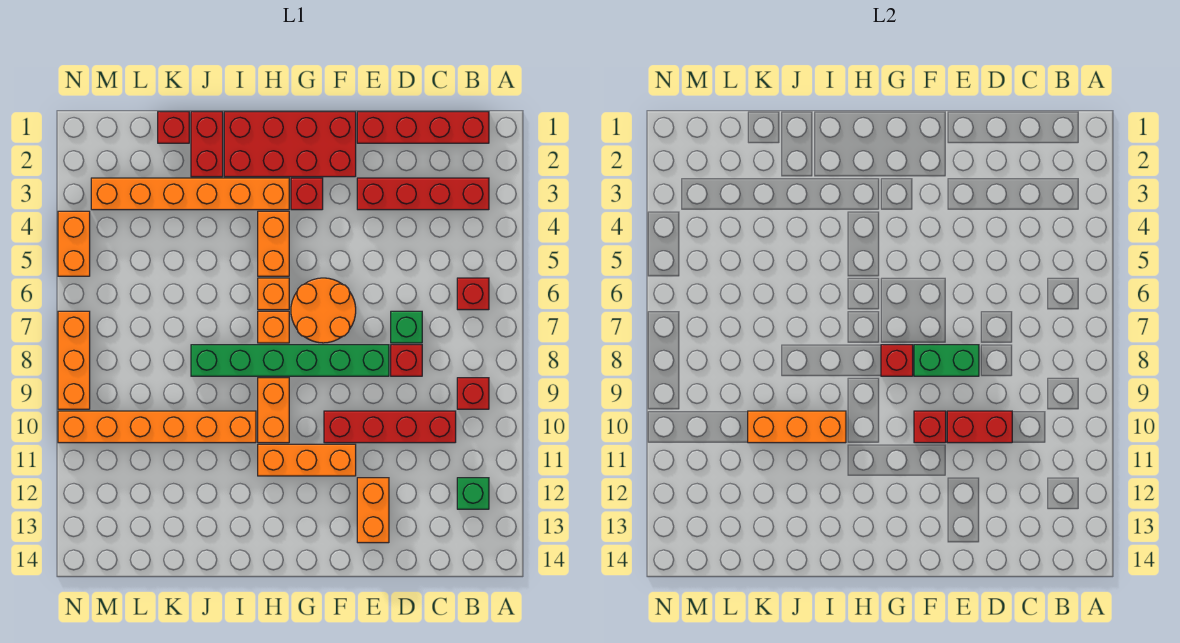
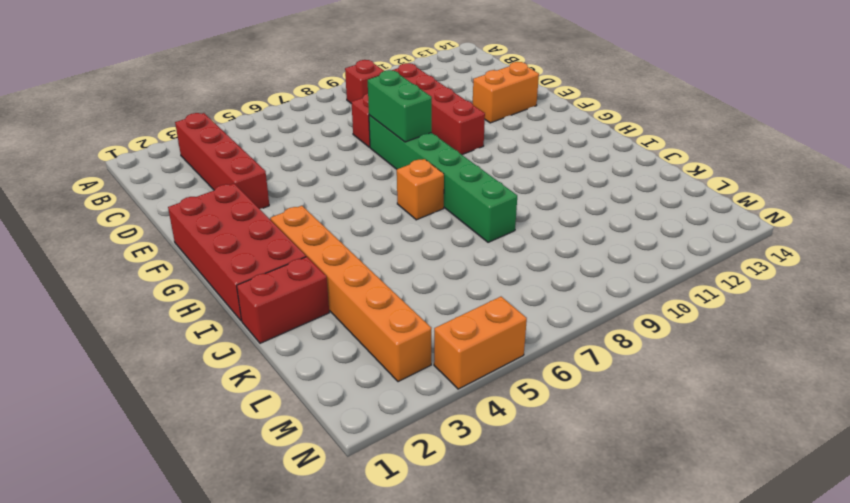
none -> red 1x4 brick [357,112,489,143]
none -> red 1x1 brick [457,278,489,310]
none -> green 1x1 brick [457,478,489,509]

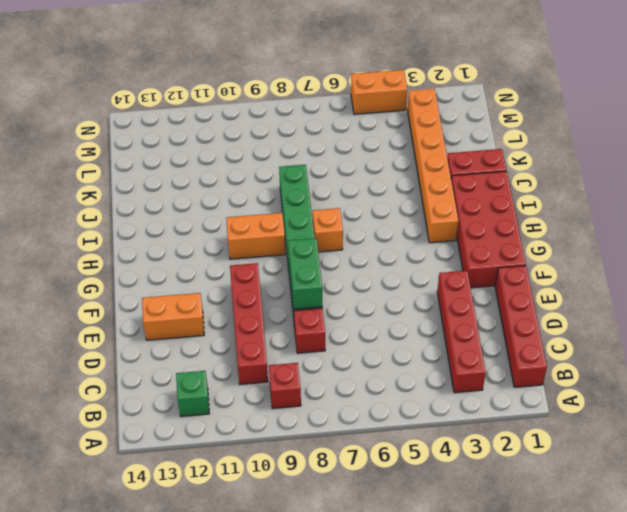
none -> red 1x1 brick [457,278,489,310]
none -> green 1x1 brick [391,311,422,343]
none -> orange 2x2 round brick [291,278,356,343]

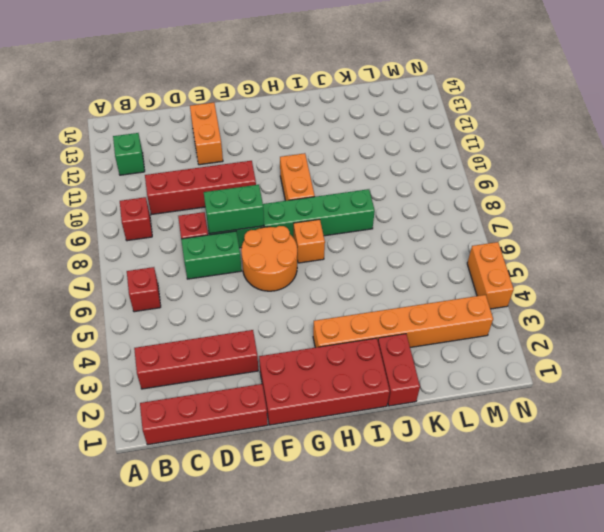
green 1x2 brick [181,231,242,279] -> green 1x1 brick [391,311,422,343]
none -> orange 1x3 brick [258,444,356,476]
none -> red 1x1 brick [291,178,323,210]
none -> orange 1x2 brick [258,211,289,276]

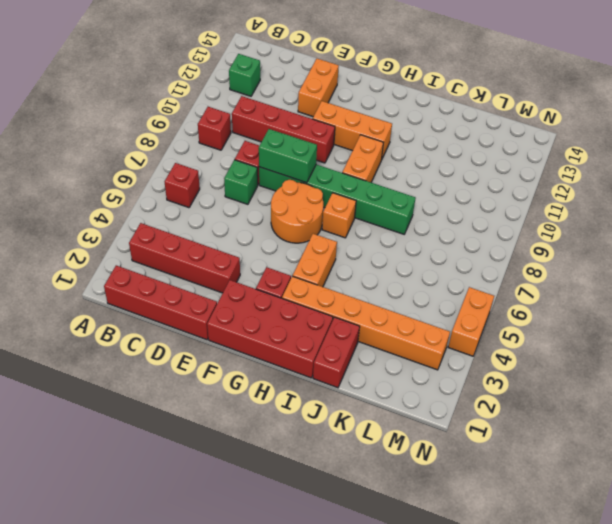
none -> orange 1x1 brick [258,278,289,310]
none -> orange 1x6 brick [58,411,256,443]
none -> red 1x1 brick [158,112,189,143]

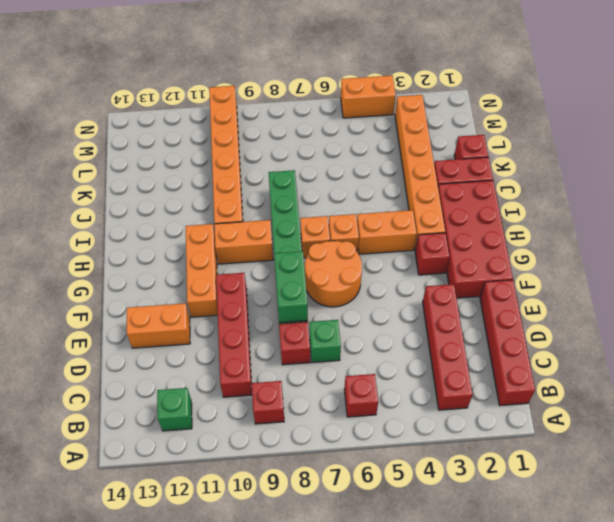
none -> orange 1x3 brick [58,311,90,409]
none -> red 1x2 brick [947,411,1012,443]
none -> red 1x1 brick [914,411,946,443]

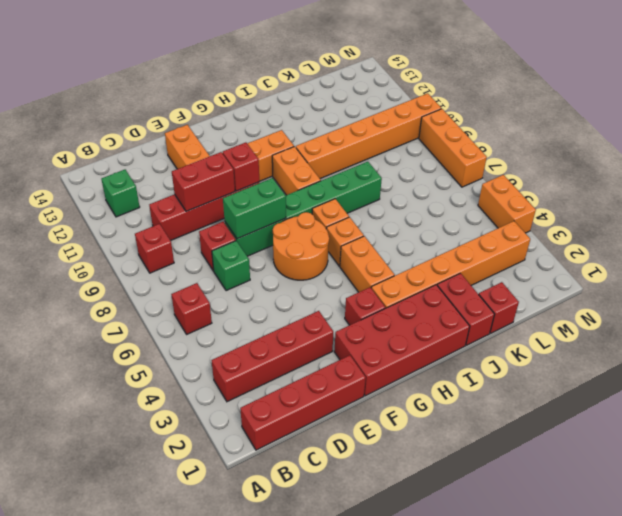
none -> red 1x1 brick [881,345,913,376]
none -> orange 1x3 brick [748,411,846,443]

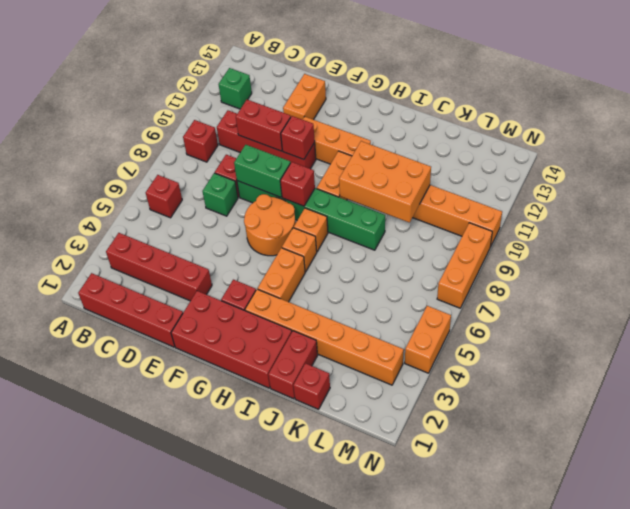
orange 2x3 brick [339,141,431,223] -> orange 1x3 brick [748,411,846,443]

